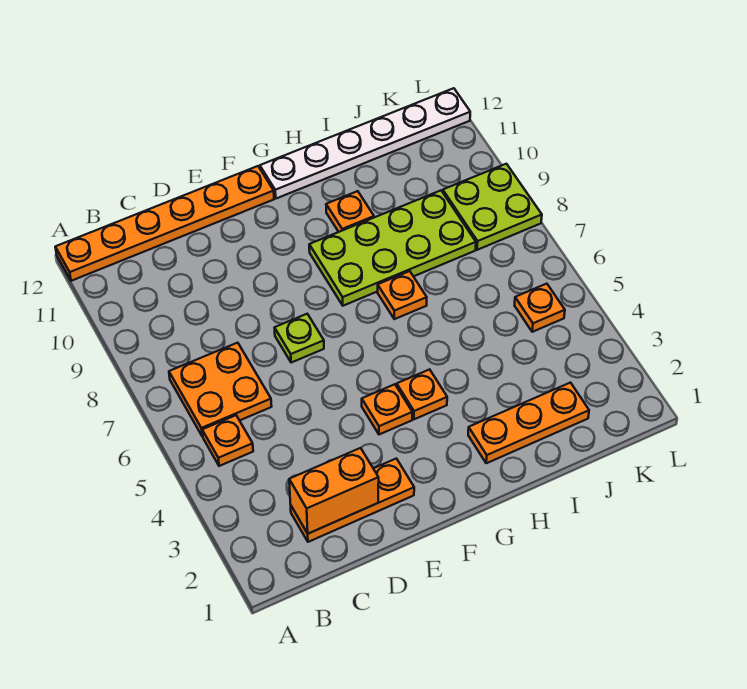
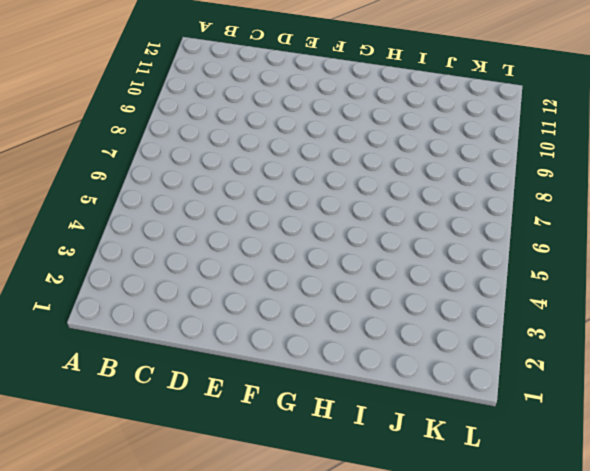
none -> orange 1x6 plate [55,166,274,281]
none -> orange 1x1 plate [202,415,253,466]
none -> orange 2x2 plate [169,343,272,436]

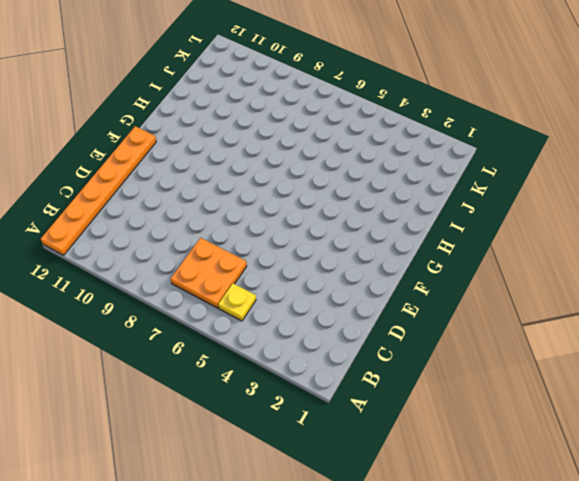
yellow 1x1 plate [218,283,256,321] -> orange 1x1 plate [202,415,253,466]
none -> orange 1x3 plate [291,458,414,542]
none -> lime 1x1 plate [275,314,324,363]
none -> orange 1x1 plate [362,384,412,434]

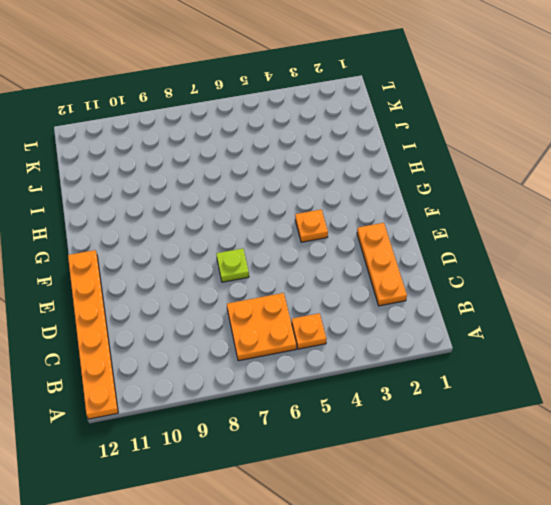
none -> orange 1x1 plate [397,369,447,419]
none -> lime 2x4 plate [309,191,476,306]
none -> white 1x6 plate [260,88,470,199]

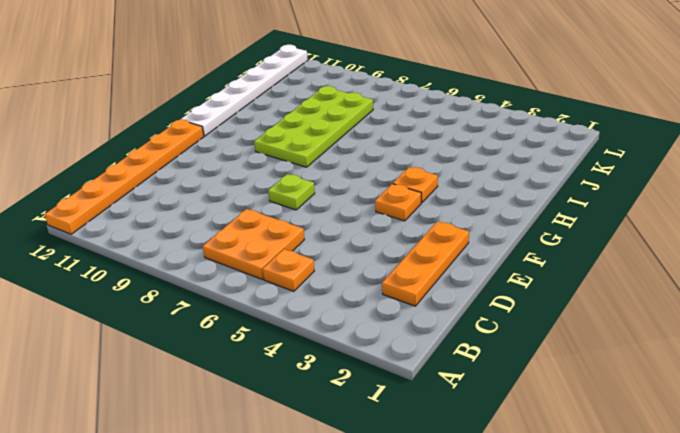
none -> orange 1x3 plate [468,383,589,463]
none -> orange 1x1 plate [378,271,427,319]
none -> orange 1x1 plate [326,191,374,232]

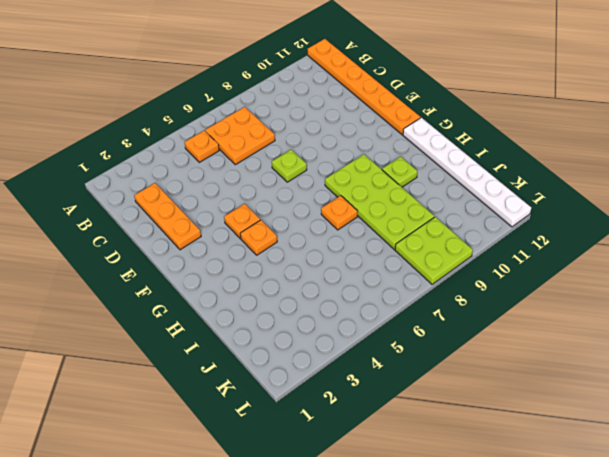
lime 1x1 plate [382,157,417,187] -> orange 1x1 plate [326,191,374,232]
none -> orange 1x3 plate [468,383,589,463]
none -> orange 1x1 plate [515,284,565,332]
none -> orange 1x2 brick [289,448,379,534]

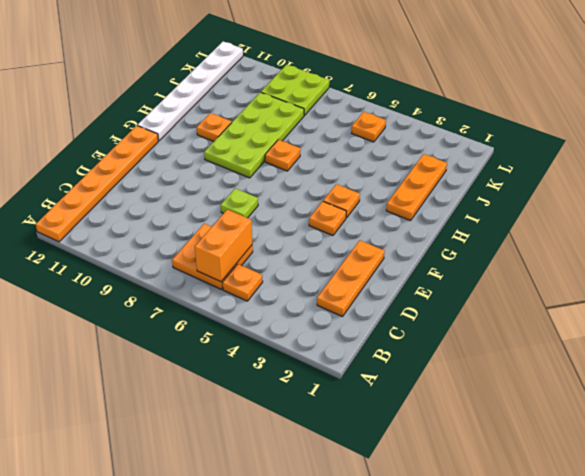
orange 1x2 brick [195,210,252,282] -> orange 1x2 brick moved to [289,448,379,534]

